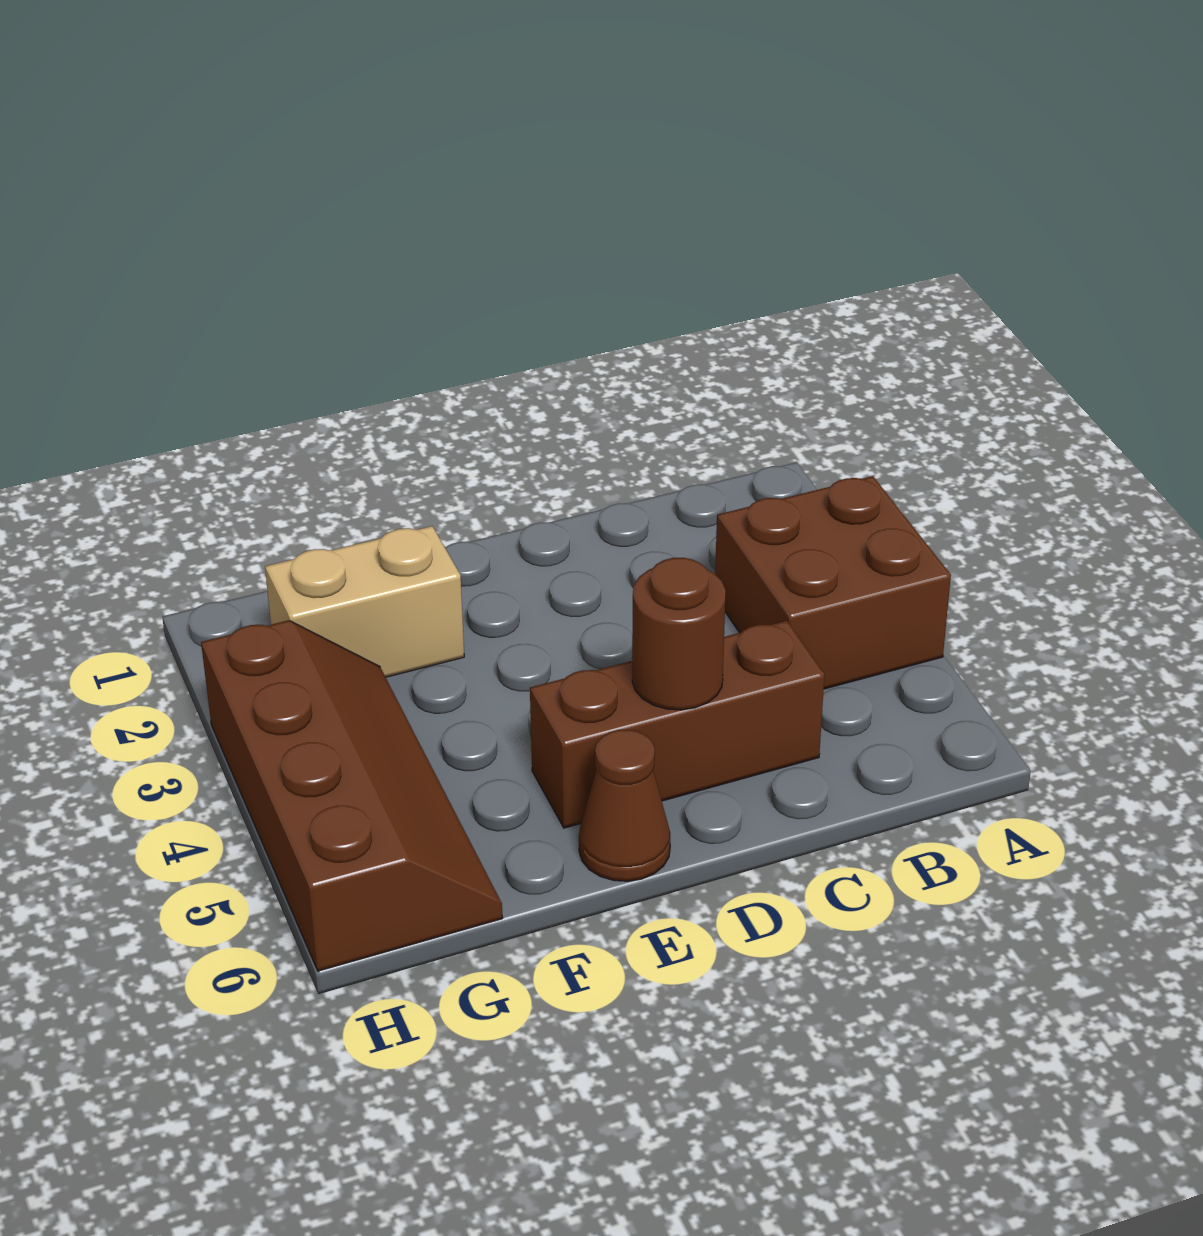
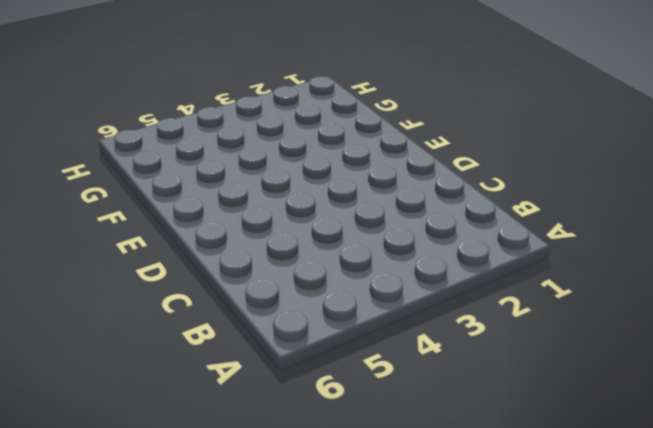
none -> brown 2x2 brick [715,476,951,689]
none -> brown 1x3 brick [530,621,824,828]

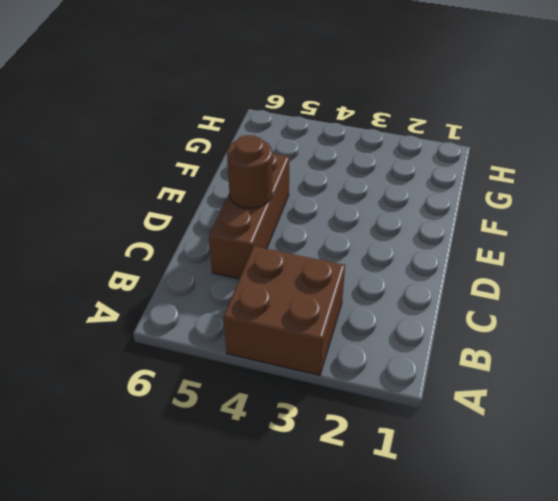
none -> brown 1x1 cone [579,730,670,881]
none -> tan 1x2 brick [265,526,464,677]

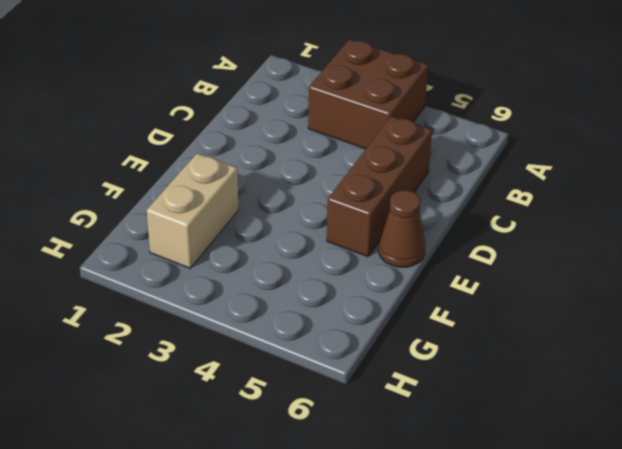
none -> brown 2x4 slope [201,620,503,971]
none -> brown 1x1 round brick [632,558,726,710]

